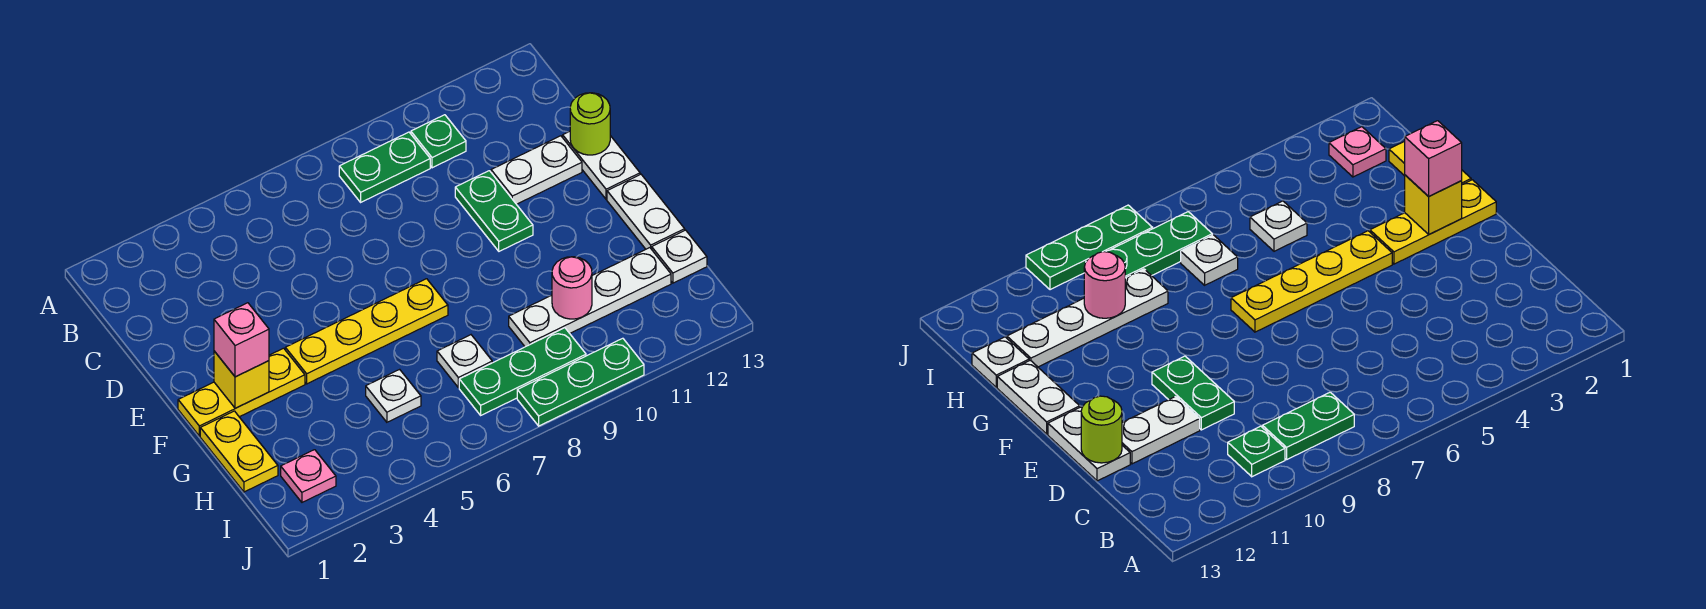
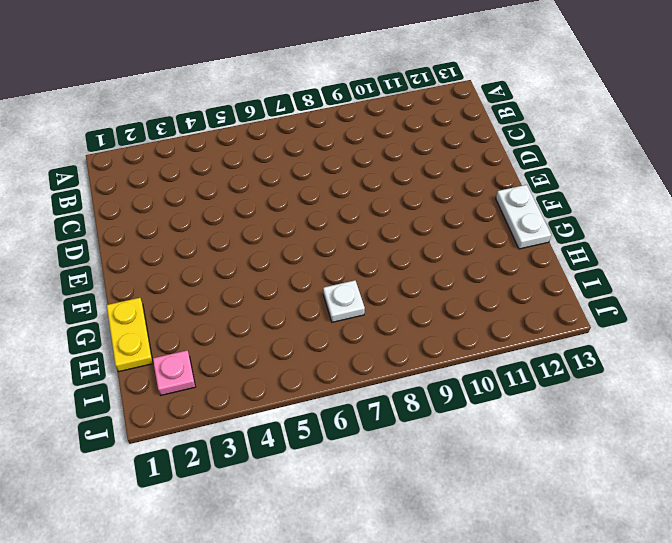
none -> green 1x2 plate [339,132,430,202]
none -> green 1x1 plate [411,115,466,168]
none -> green 1x2 plate [455,171,533,251]

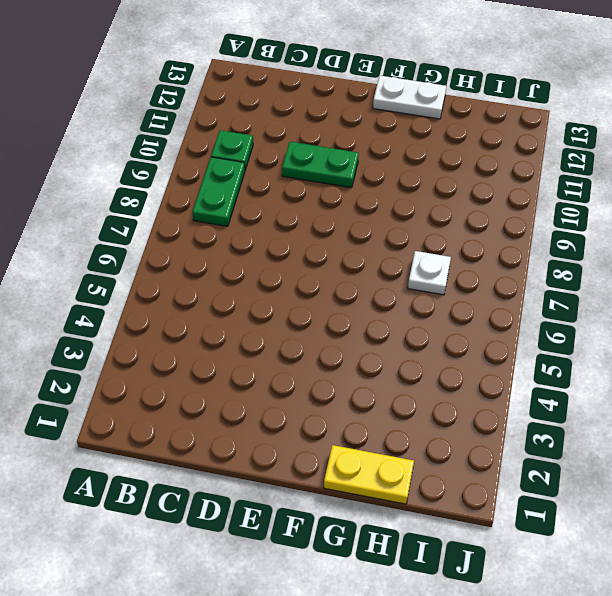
none -> white 1x2 plate [491,136,582,204]
none -> white 1x2 plate [563,131,640,199]
none -> yellow 1x3 plate [178,348,305,436]

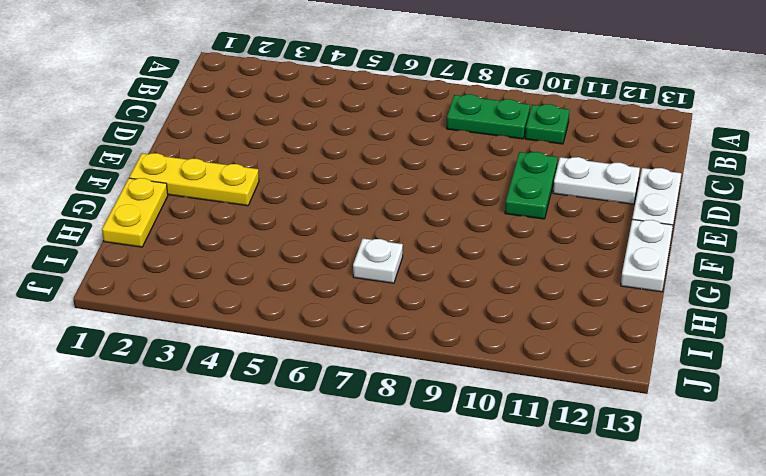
none -> yellow 1x4 plate [285,279,448,384]
none -> white 1x1 plate [366,369,421,422]
none -> white 1x4 plate [509,248,671,347]

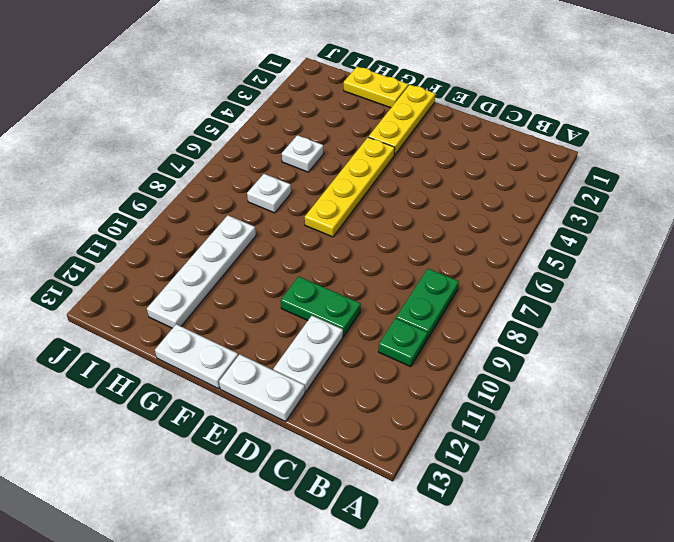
none -> white 1x1 plate [652,230,707,283]
none -> pink 1x1 plate [281,450,336,502]
none -> green 1x3 plate [459,328,586,415]

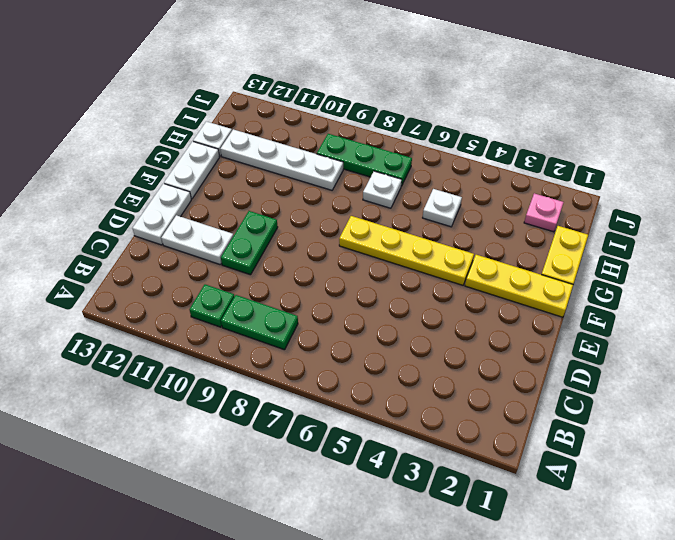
none -> green 1x3 plate [517,338,644,426]
none -> lime 1x1 round brick [570,93,610,155]
none -> yellow 1x1 brick [214,351,269,408]

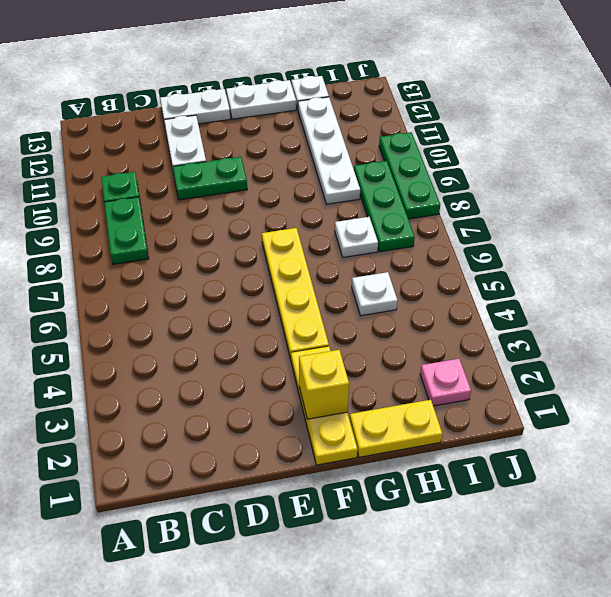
none -> lime 1x1 round brick [570,93,610,155]
none -> pink 1x1 round brick [552,257,592,319]
none -> pink 1x1 brick [214,303,269,377]

